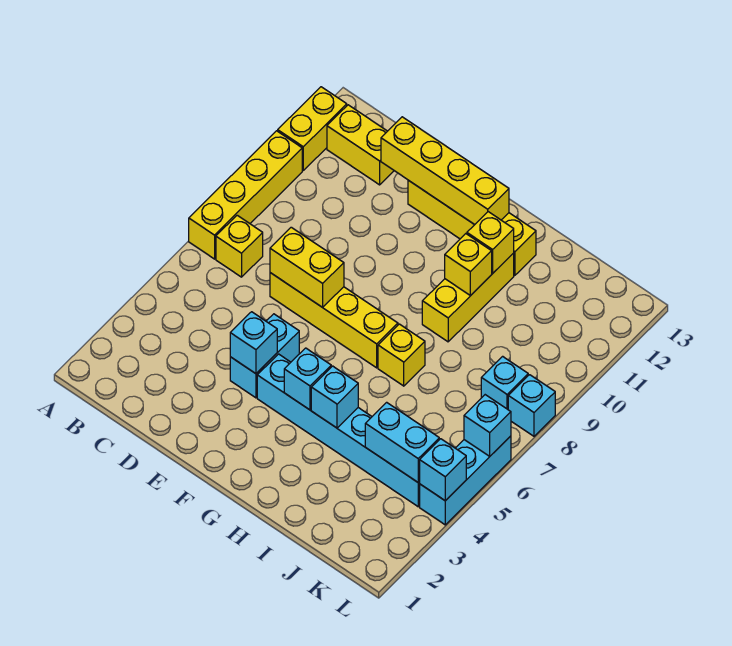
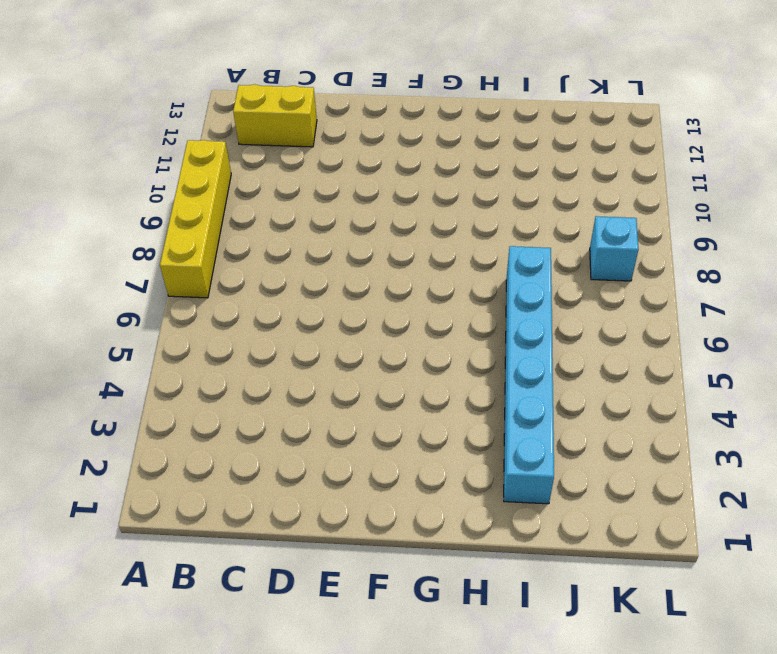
cyan 1x6 brick [504,246,554,504] -> cyan 1x6 brick turned to [257,354,420,507]
none -> yellow 1x2 brick [278,87,347,170]
none -> yellow 1x1 brick [216,215,263,277]
none -> yellow 1x4 brick [270,273,398,368]

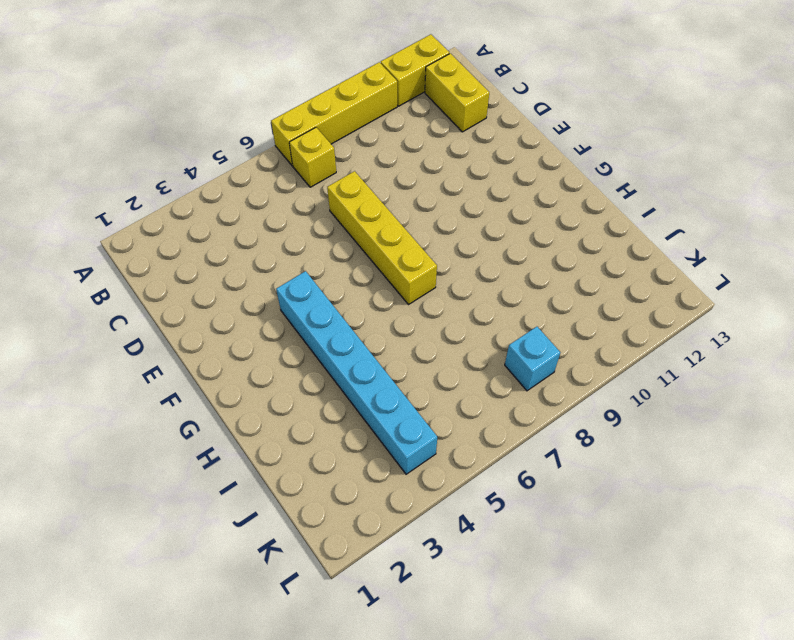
none -> cyan 1x2 brick [230,314,299,398]
none -> yellow 1x4 brick [408,180,536,276]
none -> yellow 1x1 brick [378,324,425,386]

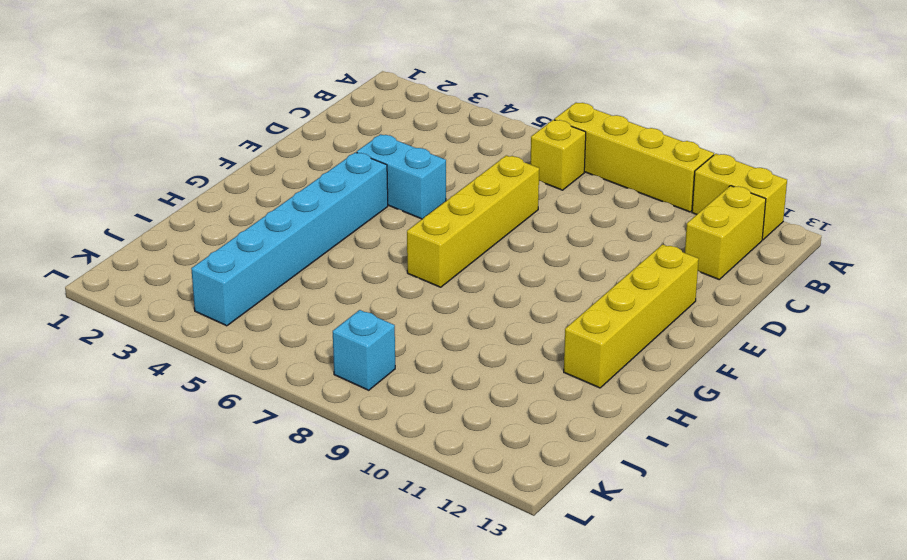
none -> yellow 1x1 brick [378,324,425,386]
none -> yellow 1x3 brick [422,253,514,342]
none -> cyan 1x3 brick [420,436,511,525]

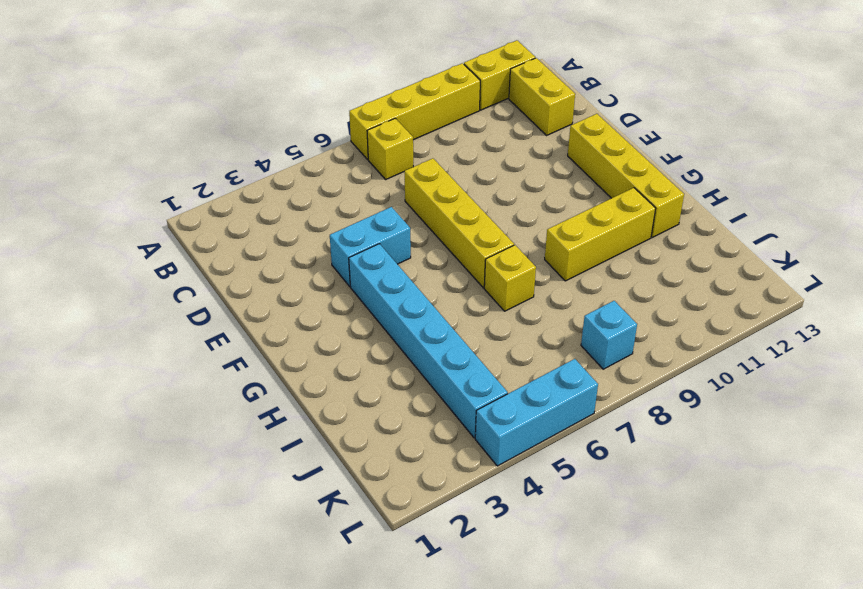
none -> cyan 1x1 brick [508,375,555,436]
none -> yellow 1x2 brick [270,227,344,307]
none -> yellow 1x4 brick [381,117,509,225]

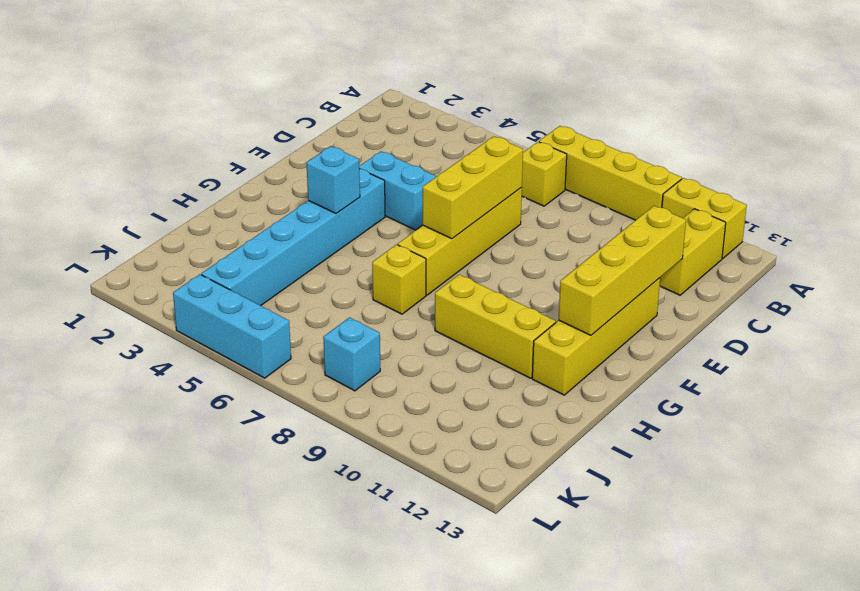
yellow 1x3 brick [423,136,523,239] -> yellow 1x2 brick [270,227,344,307]
none -> cyan 1x1 brick [508,375,555,436]
none -> cyan 1x1 brick [230,312,277,374]
none -> cyan 1x1 brick [311,366,358,428]

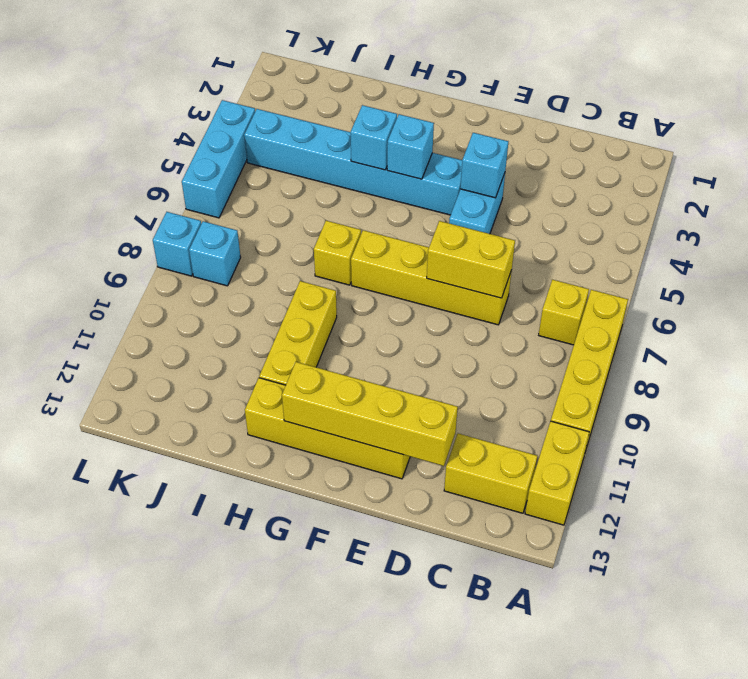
none -> yellow 1x1 brick [445,234,492,296]
none -> yellow 1x1 brick [467,212,514,273]
none -> cyan 1x2 brick [365,402,439,482]

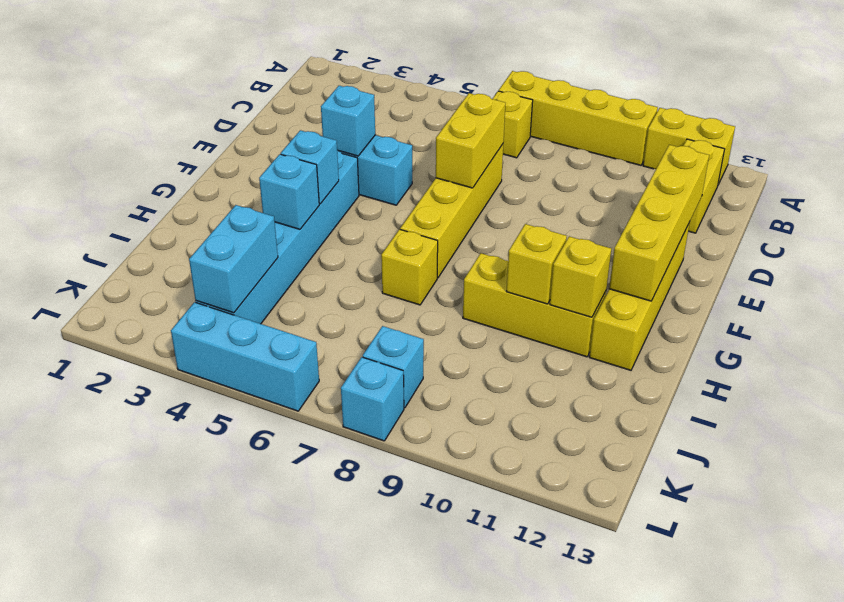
none -> cyan 1x1 brick [419,439,466,501]
none -> cyan 1x1 brick [464,395,511,457]

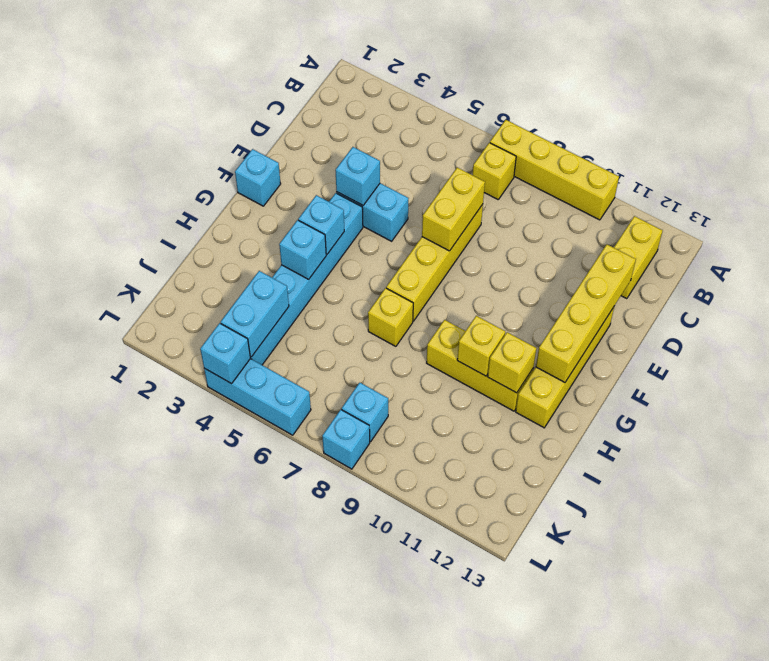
cyan 1x1 brick [235,149,281,206] -> cyan 1x1 brick moved to [464,395,511,457]
none -> yellow 1x2 brick [278,87,347,170]

